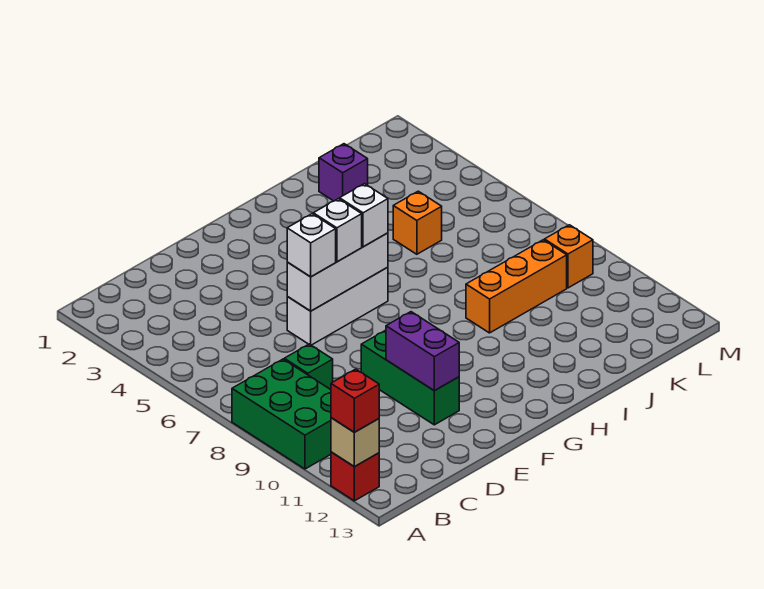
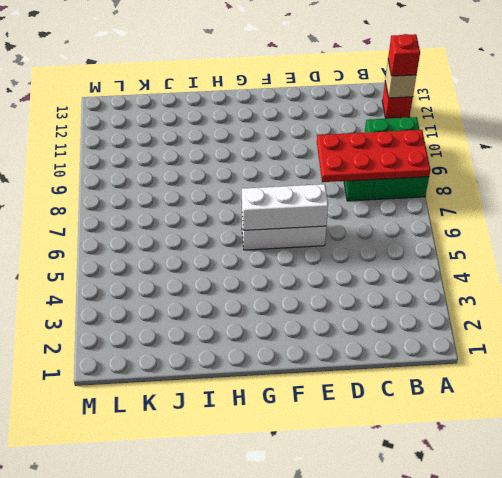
red 2x4 plate [317,130,430,182] -> none
none -> green 1x3 brick [361,330,459,425]
none -> orange 1x3 brick [466,240,567,333]
none -> purple 1x1 brick [319,144,368,201]

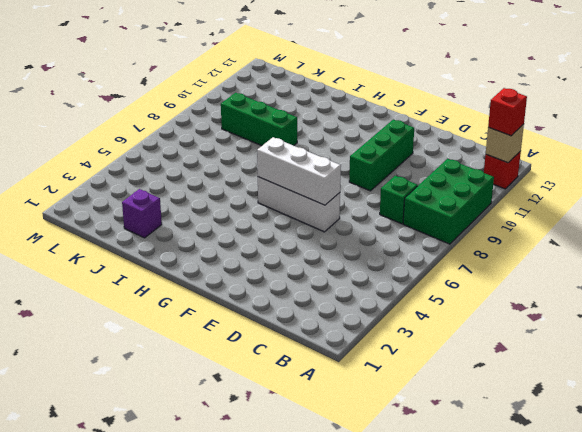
green 1x3 brick [221,93,297,146] -> orange 1x3 brick [466,240,567,333]
none -> orange 1x1 brick [393,191,442,254]
none -> orange 1x1 brick [545,225,593,288]
none -> purple 1x2 brick [386,312,459,391]

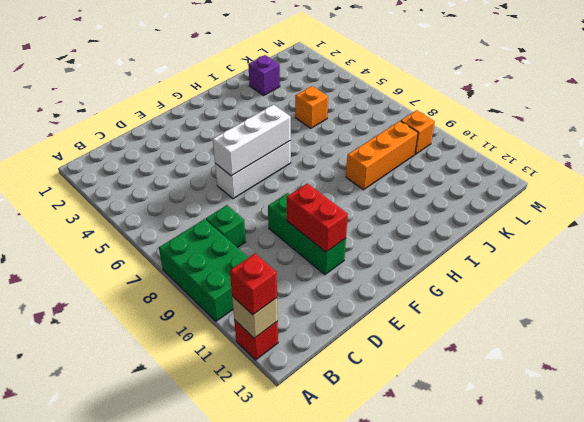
red 1x2 brick [287,183,348,252] -> purple 1x2 brick [386,312,459,391]
none -> white 1x1 brick [287,214,336,277]
none -> white 1x1 brick [313,199,362,262]
none -> white 1x1 brick [340,184,388,247]

